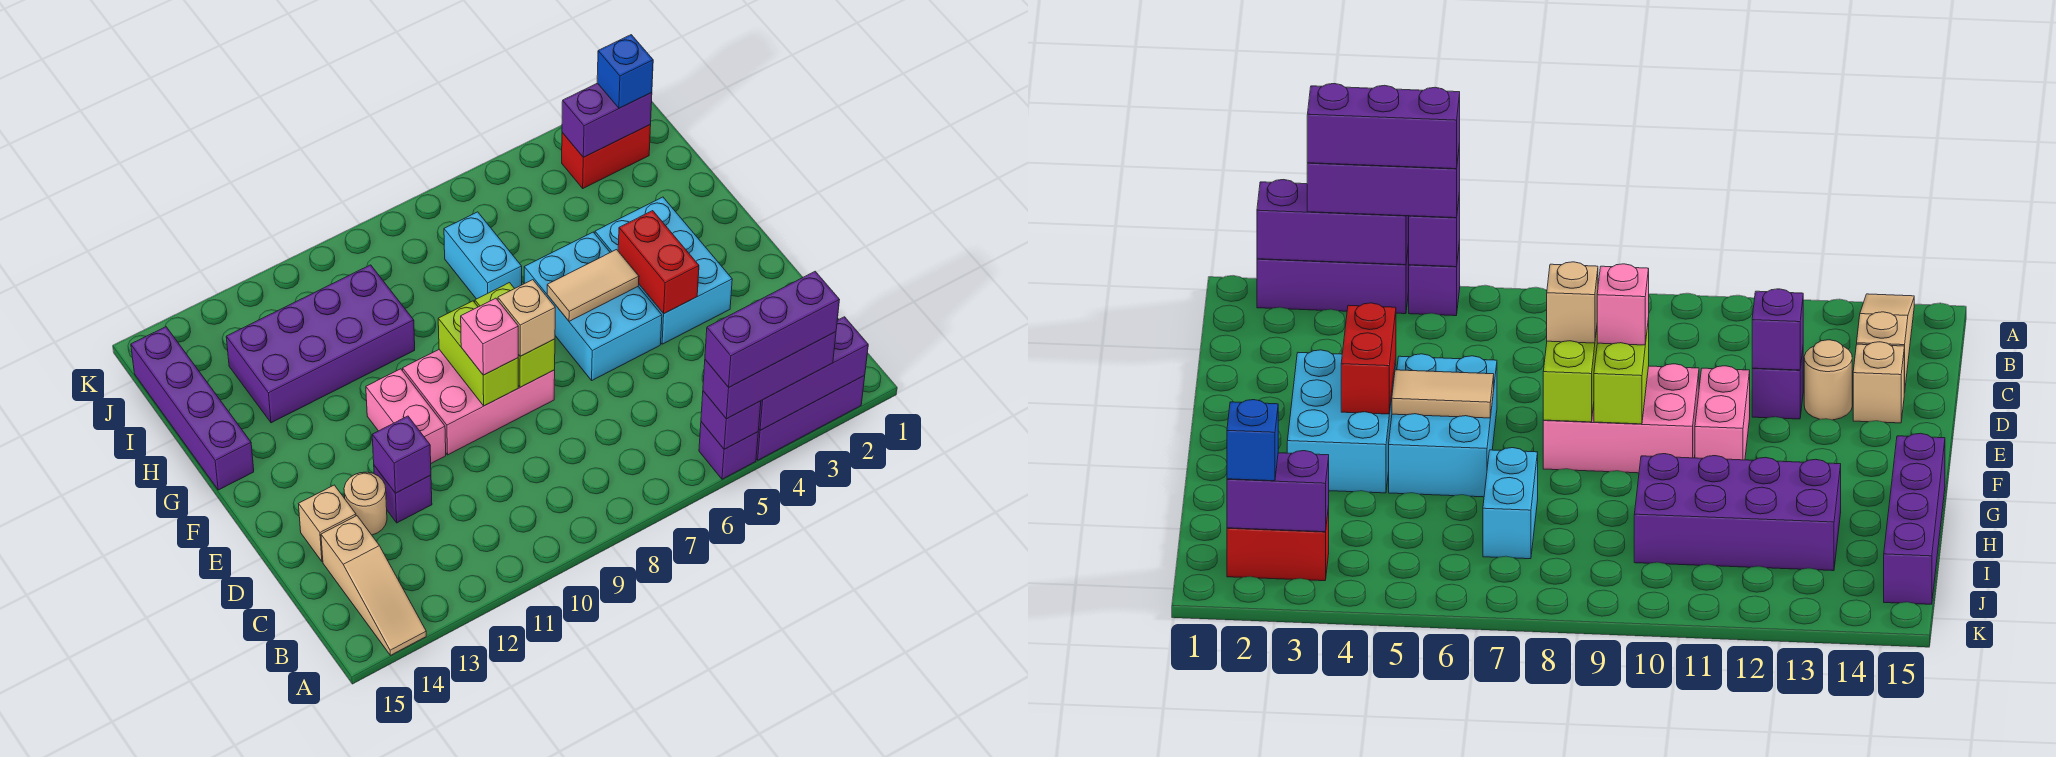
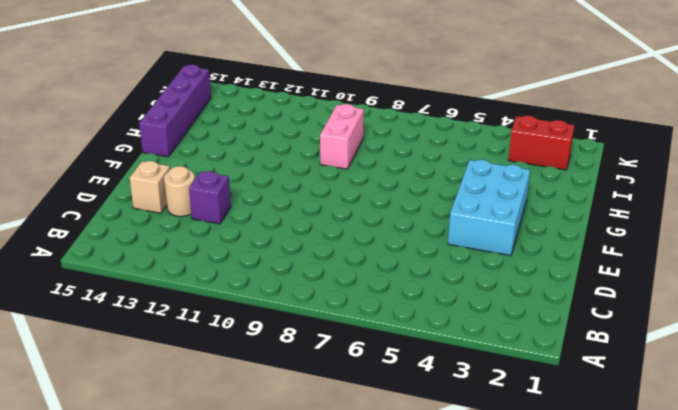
pink 1x2 brick [320,104,364,169] -> pink 1x2 brick moved to [366,369,446,463]
none -> purple 1x3 brick [756,376,865,460]
none -> purple 1x1 brick [699,422,758,479]
none -> tan 1x3 slope [321,516,426,655]

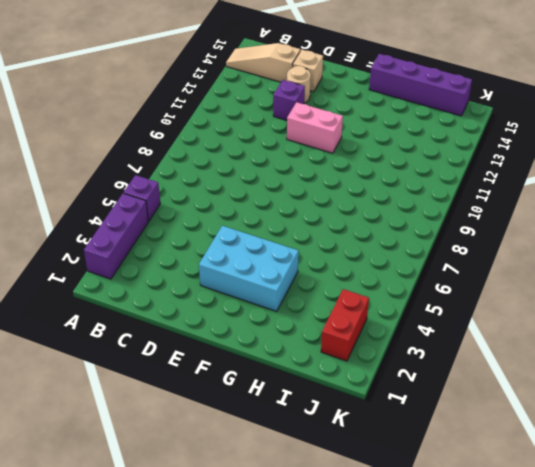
none -> cyan 2x3 brick [524,232,662,380]
none -> pink 2x3 brick [403,350,555,455]
none -> cyan 1x2 brick [444,212,522,299]

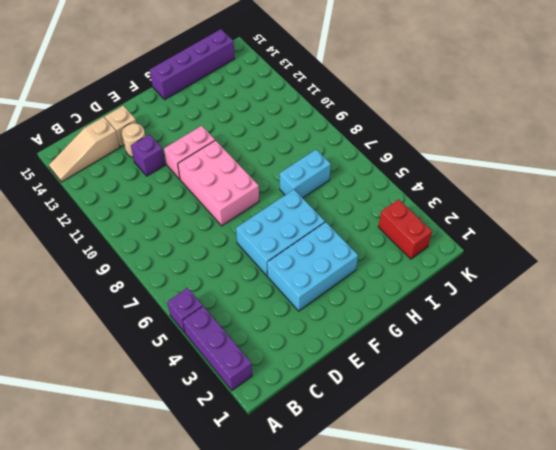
none -> purple 2x4 brick [226,265,415,423]
none -> purple 1x3 brick [759,317,868,430]
none -> purple 1x1 brick [701,391,761,449]

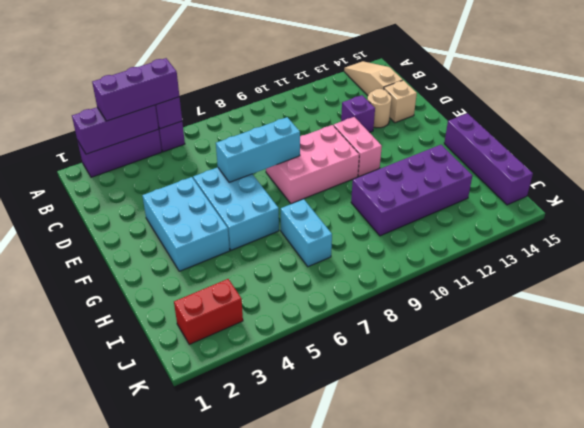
cyan 1x3 brick [216,117,300,182] -> lime 1x2 brick [475,283,555,387]
none -> purple 1x1 brick [372,416,431,493]
none -> red 1x2 brick [618,211,699,314]
none -> lime 1x2 brick [438,301,518,406]

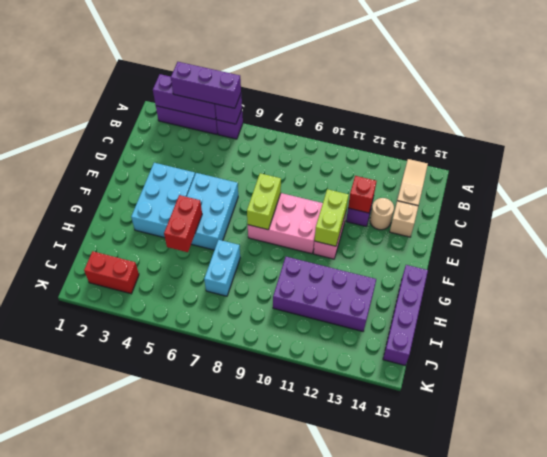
red 1x1 brick [348,176,376,213] -> purple 1x1 brick [372,416,431,493]
lime 1x2 brick [315,189,349,246] -> lime 1x2 brick moved to [438,301,518,406]
red 1x2 brick [164,195,202,252] -> red 1x2 brick moved to [618,211,699,314]
none -> tan 1x2 tile [547,250,639,321]
none -> purple 1x2 brick [562,83,652,157]
none -> tan 1x1 brick [498,280,555,356]

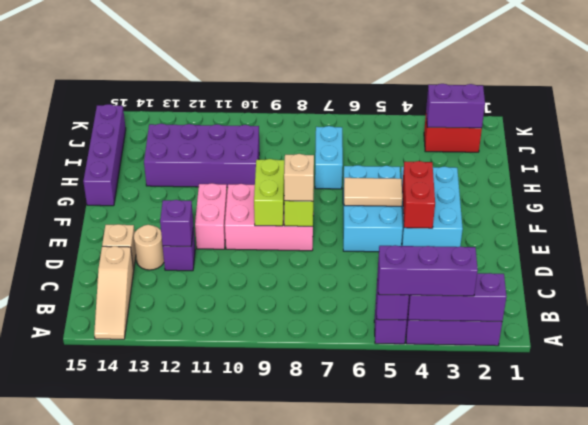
none -> pink 1x1 brick [461,298,518,375]
none -> blue 1x1 brick [597,35,653,108]
none -> purple 1x3 brick [705,271,839,387]

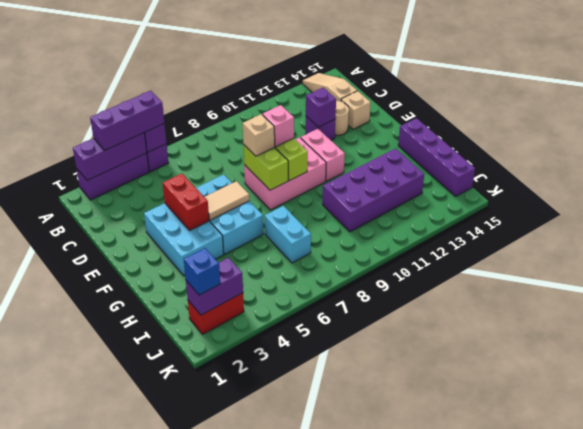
none -> purple 1x3 brick [705,271,839,387]

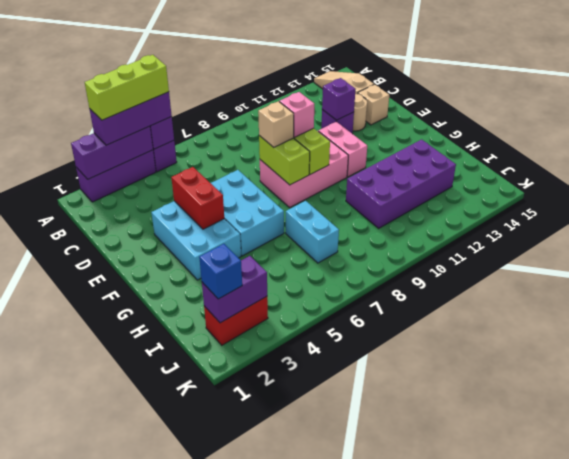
lime 1x3 brick [85,55,169,120] -> purple 1x3 brick [705,271,839,387]
none -> purple 1x4 brick [131,327,254,490]
none -> tan 1x2 tile [547,250,639,321]

